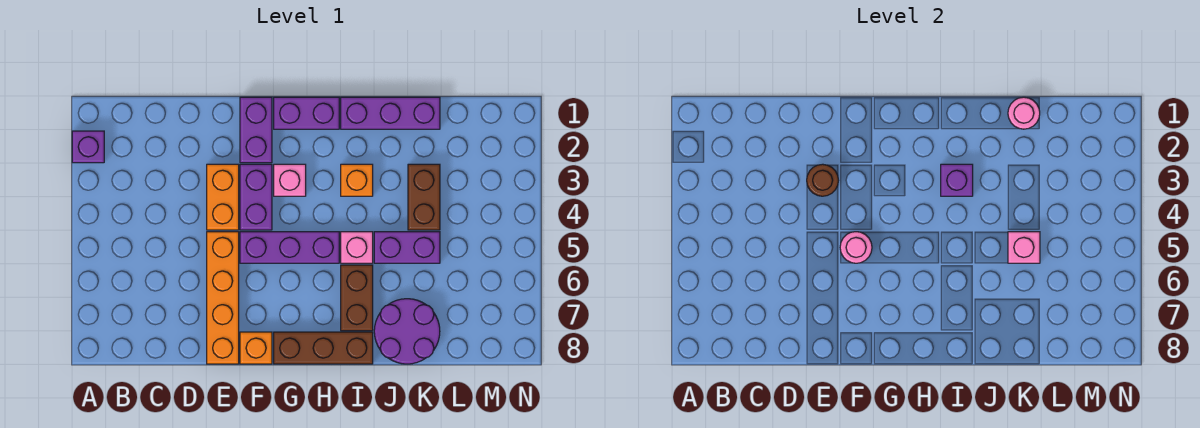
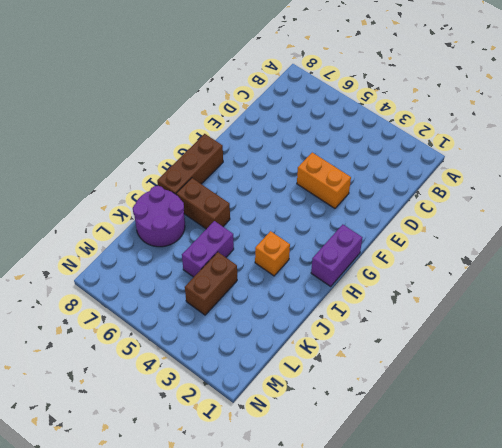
brown 1x2 brick [185,252,237,315] -> brown 1x2 brick turned to [408,164,440,230]
none -> purple 1x1 brick [72,131,104,163]
none -> orange 1x4 brick [207,232,239,364]
none -> purple 1x2 brick [240,97,272,163]

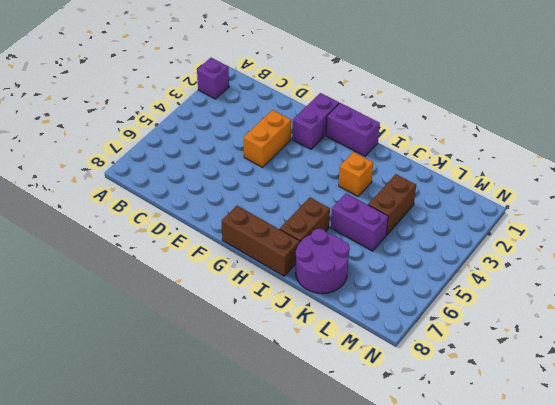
none -> orange 1x4 brick [207,232,239,364]
none -> purple 1x2 brick [240,164,272,230]
none -> purple 1x3 brick [240,232,339,263]

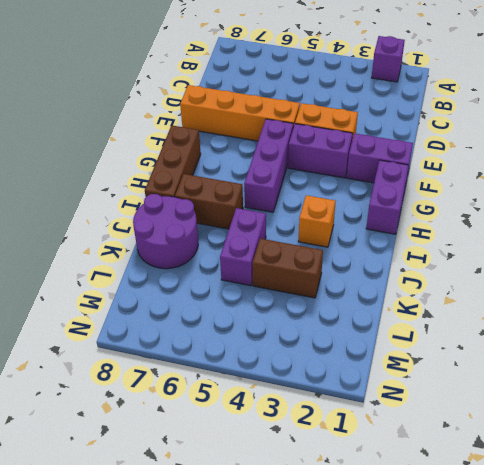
none -> orange 1x1 brick [240,332,272,364]
none -> pink 1x1 brick [274,164,306,196]
none -> purple 1x3 brick [341,97,440,129]

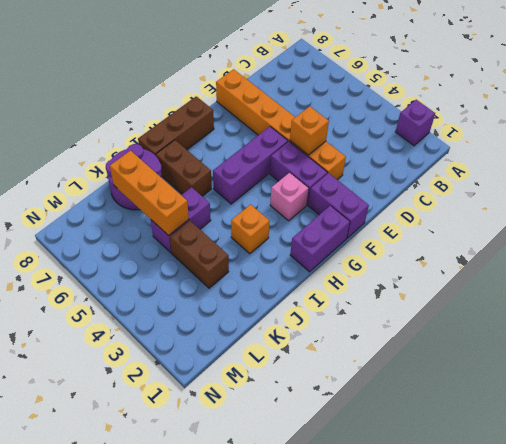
orange 1x1 brick [290,106,329,155] -> orange 1x1 brick moved to [240,332,272,364]
orange 1x3 brick [110,151,189,235] -> pink 1x1 brick [1008,232,1040,263]
none -> purple 1x3 brick [341,97,440,129]
none -> pink 1x1 brick [341,232,373,263]
none -> brown 1x1 round brick [807,164,838,196]

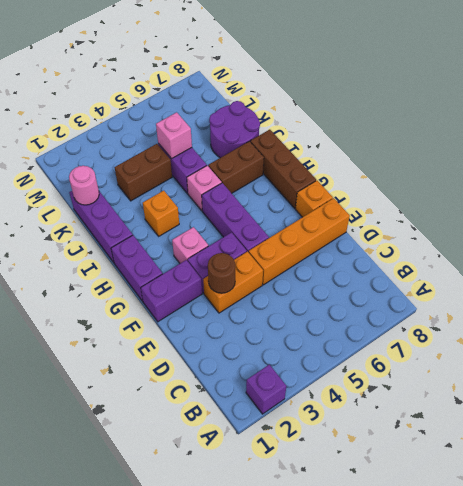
none -> pink 1x1 round brick [840,232,872,263]
none -> purple 1x1 brick [941,164,973,196]

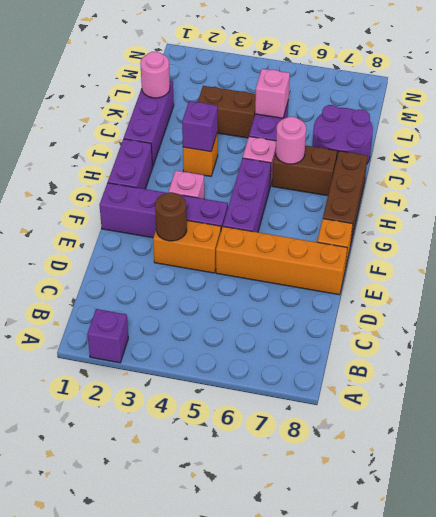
pink 1x1 round brick [276,117,306,164] -> pink 1x1 round brick moved to [840,232,872,263]

